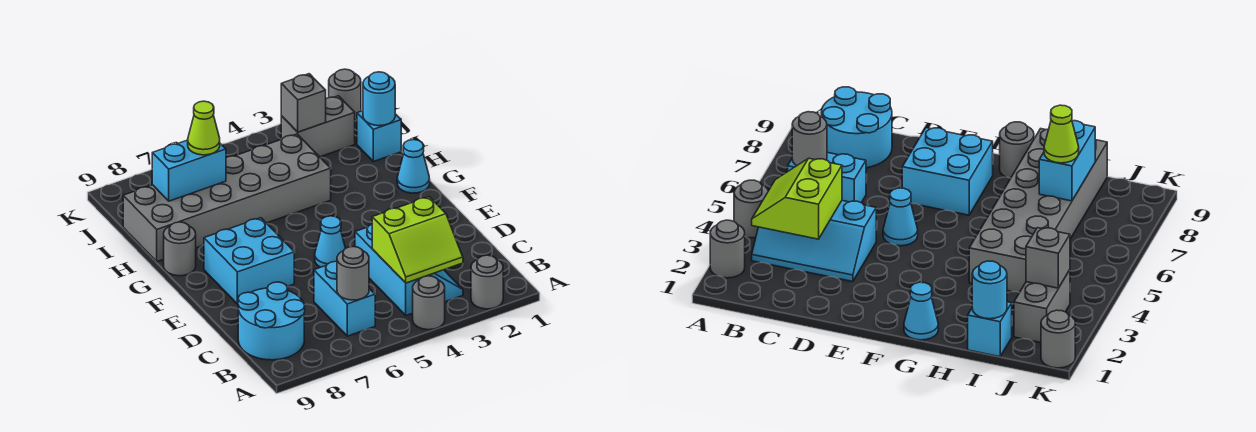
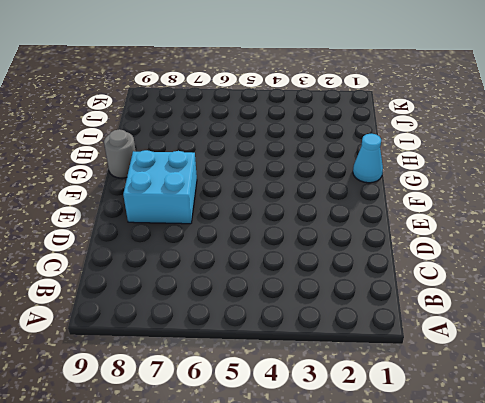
none -> grey 1x1 round brick [471,255,503,309]
none -> grey 1x1 round brick [413,276,445,330]
none -> cyan 2x3 slope [355,224,463,315]

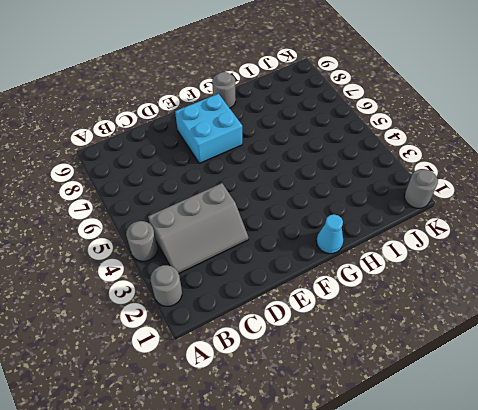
grey 2x3 slope [148,183,248,273] -> cyan 2x3 slope [355,224,463,315]
none -> cyan 1x2 brick [314,261,375,336]
none -> cyan 2x2 round brick [238,282,305,360]
none -> cyan 1x1 cone [315,216,346,267]

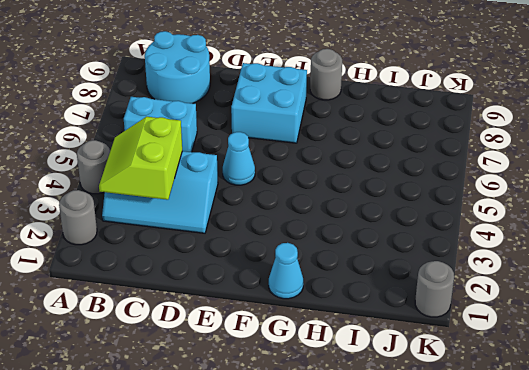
none -> grey 2x6 brick [123,134,331,262]
none -> cyan 1x1 brick [357,111,401,162]
none -> grey 1x2 brick [281,96,355,157]

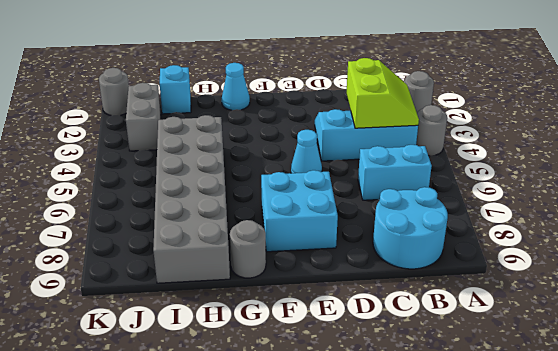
none -> grey 1x1 round brick [337,247,369,300]
none -> cyan 1x1 round brick [363,72,395,126]
none -> cyan 1x2 brick [152,140,226,201]

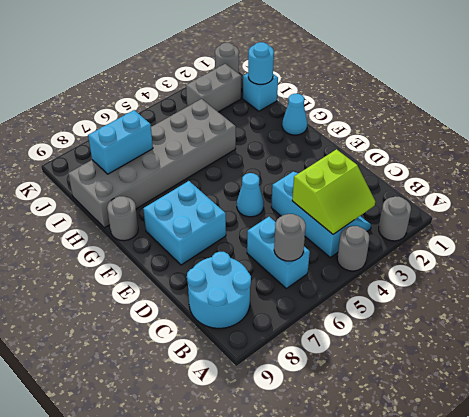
none -> grey 1x1 brick [281,74,326,132]
none -> lime 1x1 cone [188,101,220,155]

